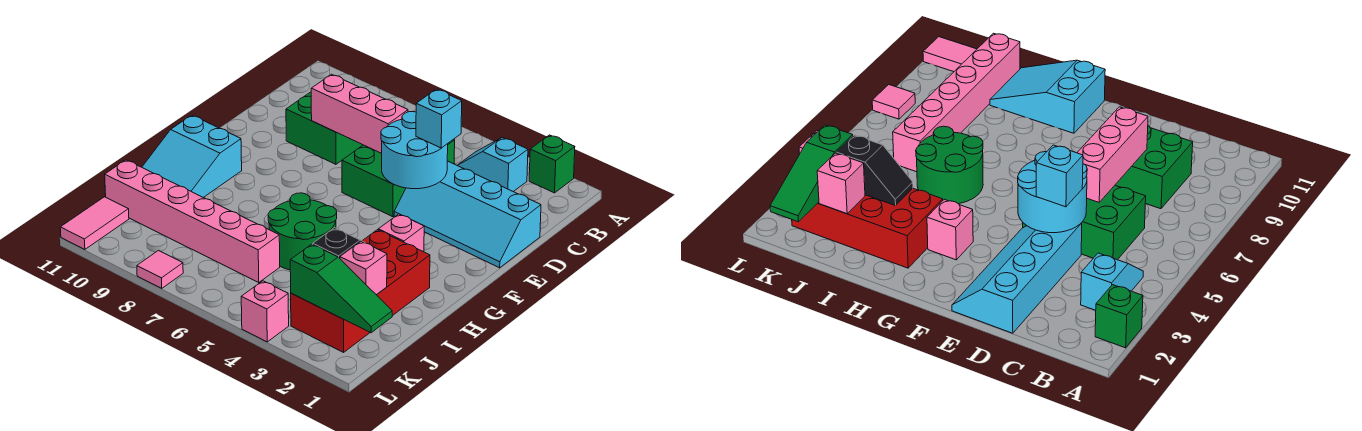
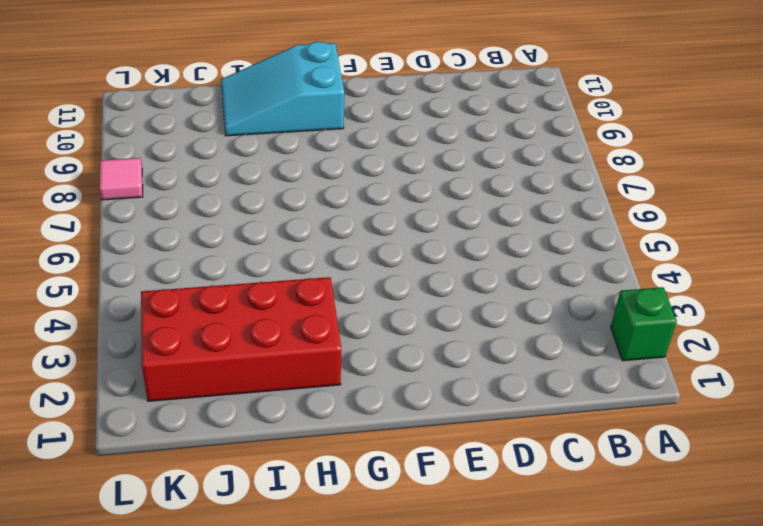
none -> cyan 1x2 slope [457,138,528,192]
none -> green 2x3 brick [342,139,455,217]
none -> green 2x2 brick [286,92,363,164]

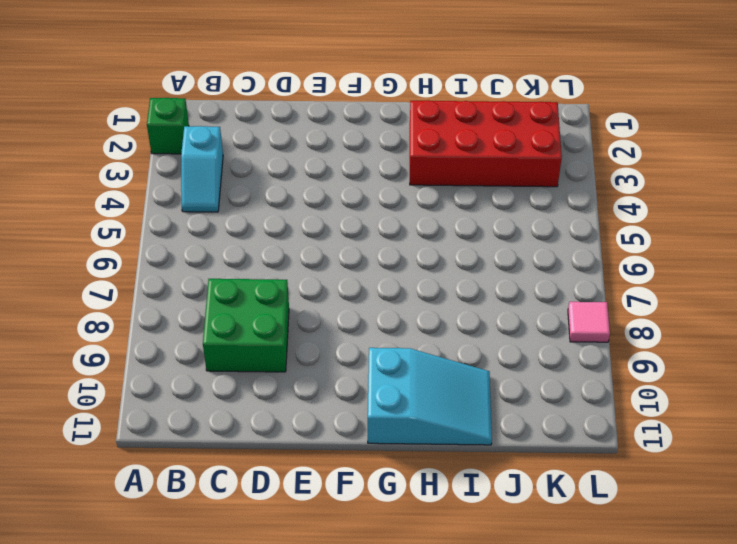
none -> green 2x3 brick [342,139,455,217]
none -> cyan 2x4 slope [394,161,541,268]
none -> pink 1x1 brick [378,214,424,252]

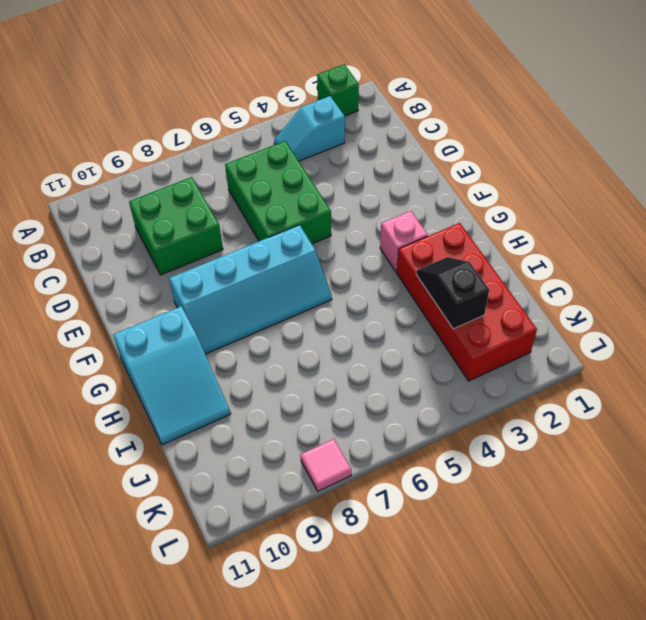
cyan 2x4 slope [169,225,332,354] -> cyan 2x4 slope moved to [394,161,541,268]
none -> green 2x2 round brick [268,193,337,270]
none -> pink 1x6 brick [105,160,280,282]
none -> pink 1x2 tile [60,197,129,249]

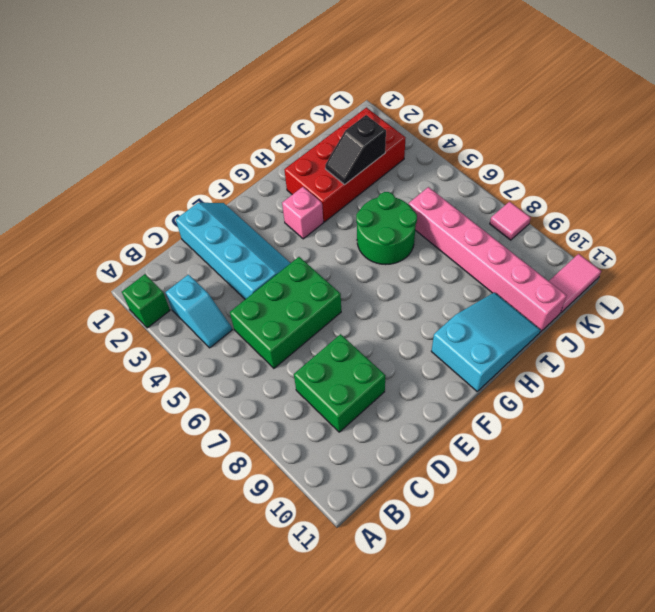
none -> pink 1x1 brick [241,281,289,342]
none -> cyan 2x2 round brick [381,112,448,189]
none -> pink 1x3 brick [311,74,408,153]

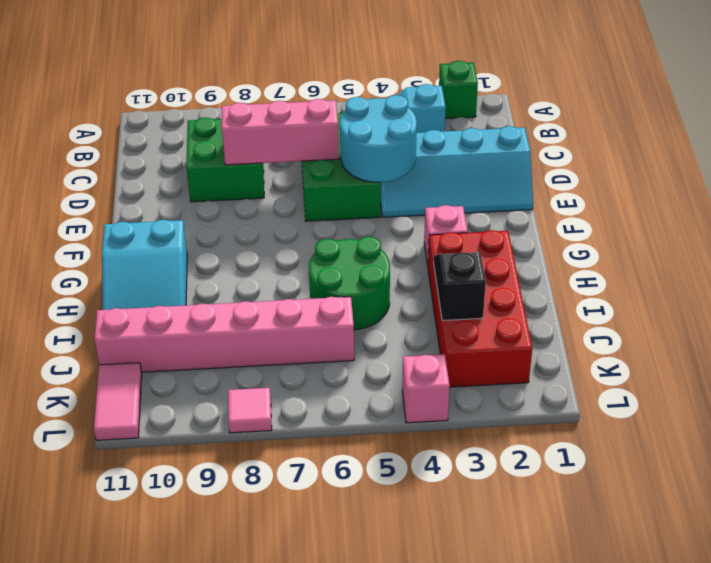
none -> pink 1x1 brick [340,241,387,295]
none -> green 1x3 slope [290,244,392,333]
none -> cyan 1x1 brick [416,89,462,148]

